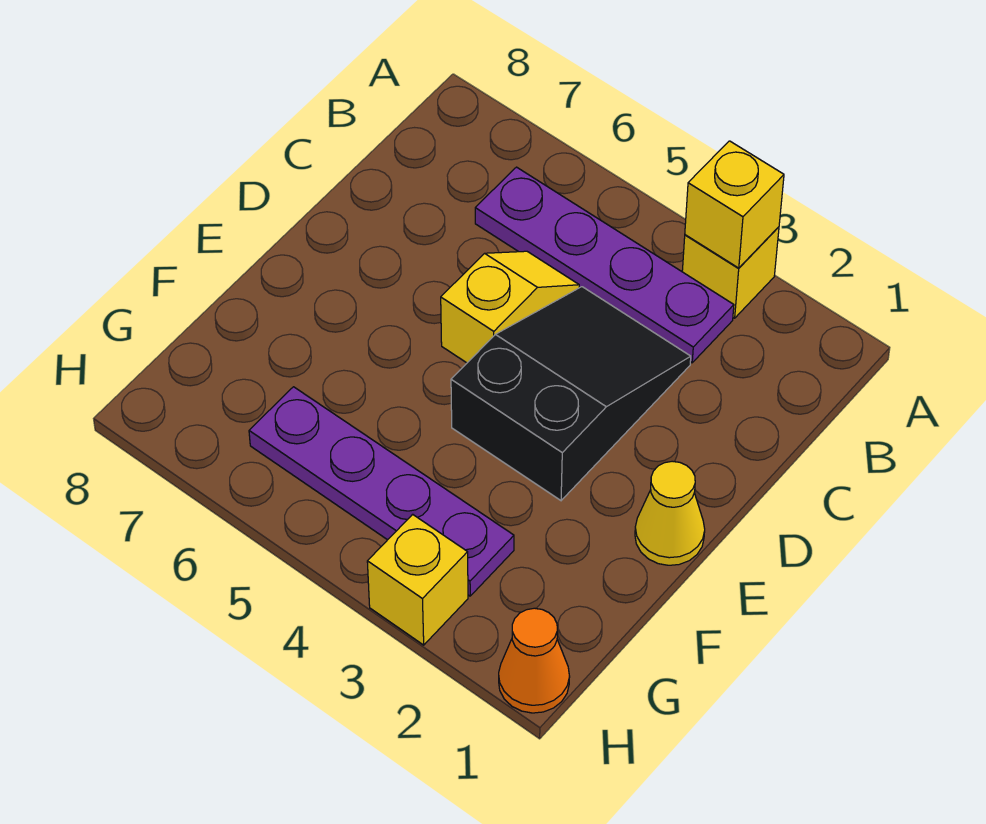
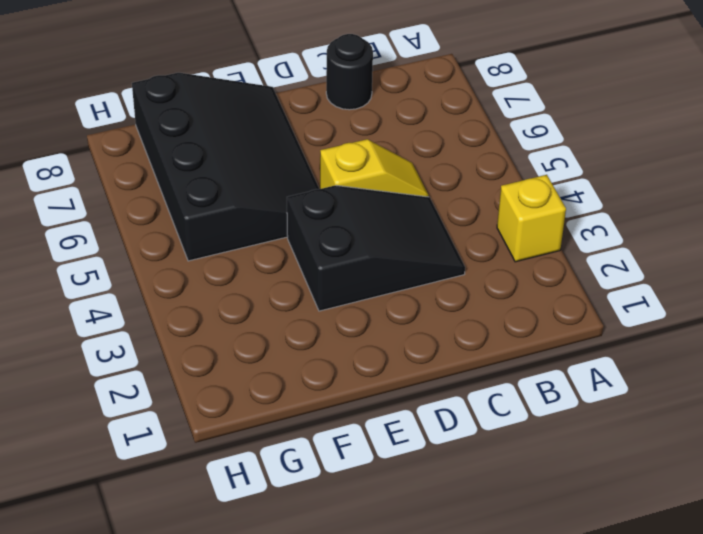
black 1x1 round brick [326,34,373,110] -> none
black 3x4 slope [132,73,319,261] -> purple 1x4 plate [249,387,514,596]
none -> purple 1x4 plate [475,167,734,363]
none -> yellow 1x1 cone [635,461,705,565]

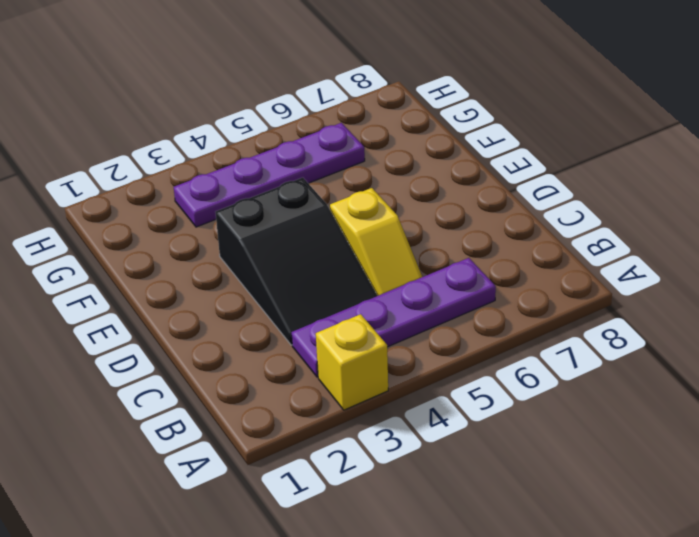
none -> yellow 1x1 cone [635,461,705,565]
none -> orange 1x1 cone [499,608,570,713]

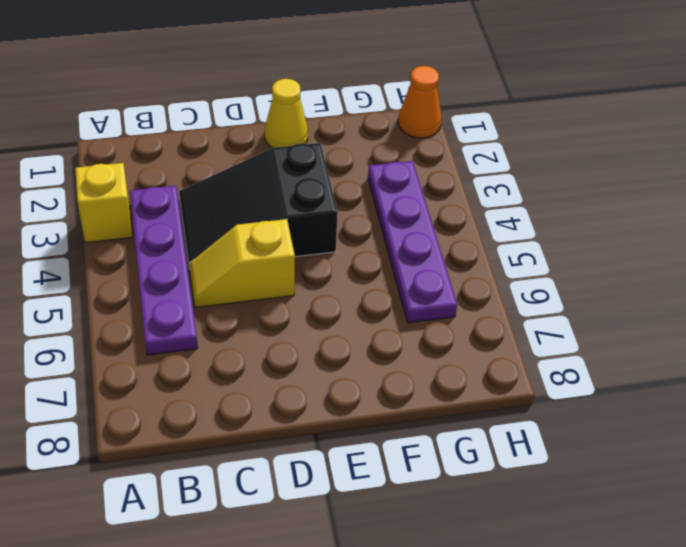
none -> yellow 1x1 brick [367,514,468,645]
none -> yellow 1x1 brick [685,141,784,268]

